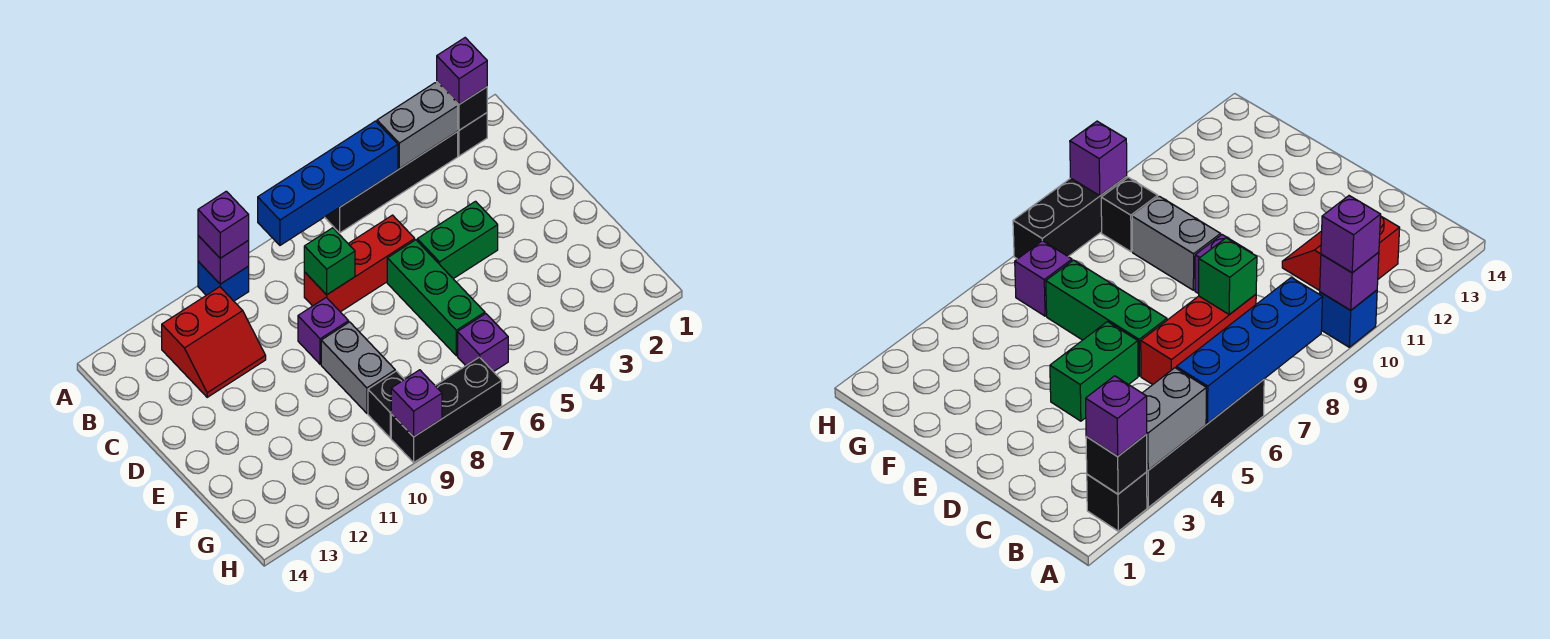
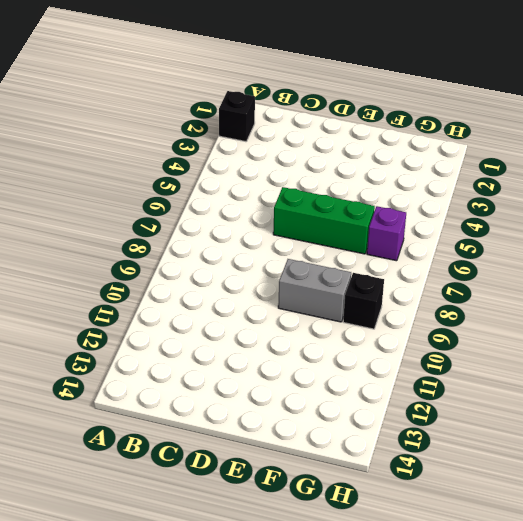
none -> black 1x4 brick [325,132,458,233]
none -> blue 1x1 brick [198,261,249,301]
none -> red 2x2 slope [162,287,266,397]

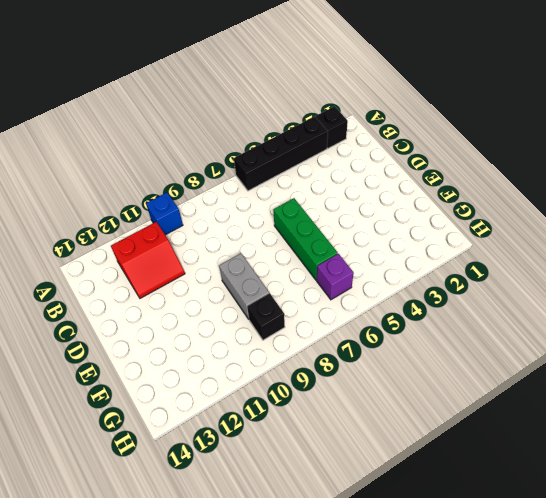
none -> red 1x3 brick [304,215,415,312]
none -> green 1x2 brick [417,201,498,279]
none -> purple 1x1 brick [298,297,349,364]

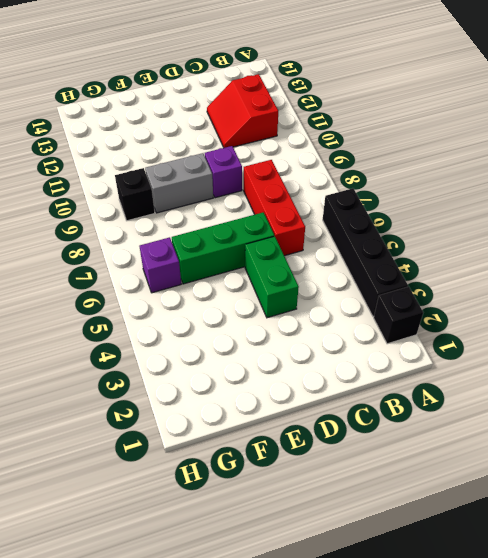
none -> blue 1x1 brick [198,261,249,301]
none -> black 1x3 brick [391,357,502,462]
none -> black 1x1 brick [437,82,487,130]

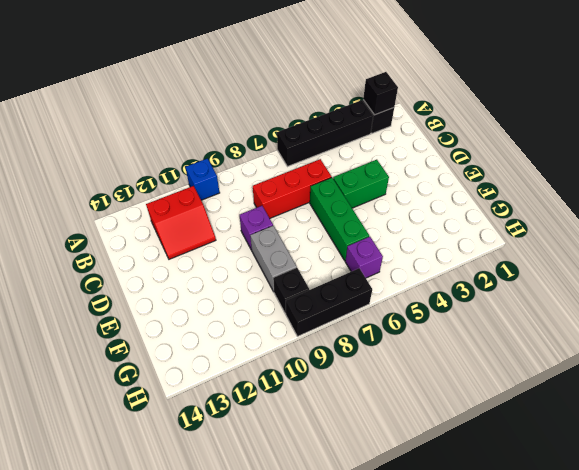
none -> grey 1x2 brick [377,83,458,169]
none -> blue 1x4 brick [258,121,398,245]
none -> purple 1x1 brick [198,236,249,284]

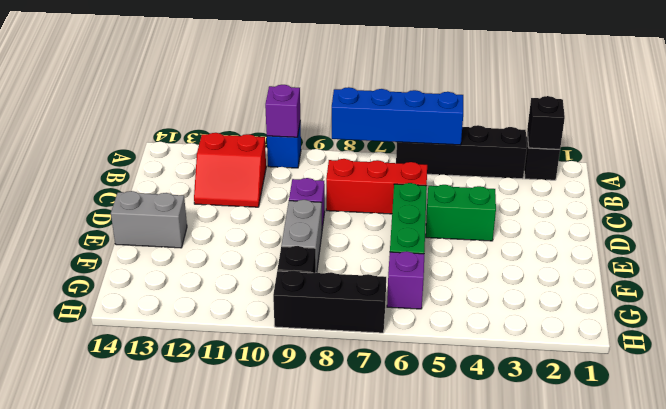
grey 1x2 brick [111,191,187,248] -> grey 1x2 brick moved to [377,83,458,169]
none -> green 1x1 brick [304,228,355,295]
none -> purple 1x1 brick [391,370,442,437]
none -> purple 1x1 brick [437,38,487,104]

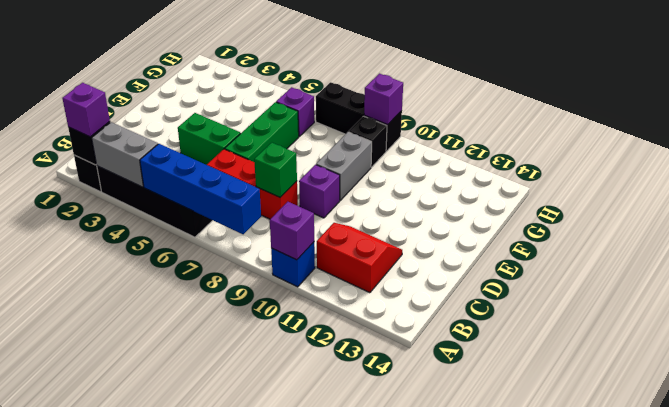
none -> purple 1x1 brick [198,191,249,258]

